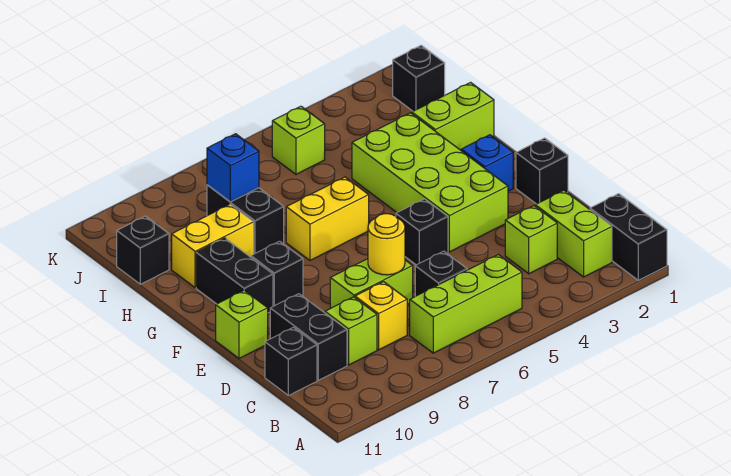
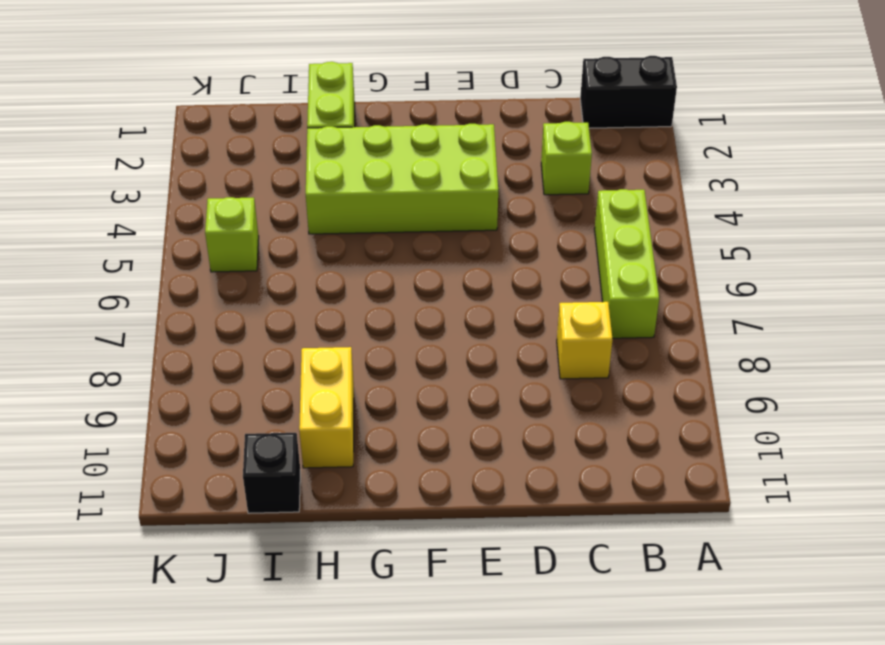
none -> lime 1x2 brick [535,190,612,277]
none -> black 1x1 brick [415,251,467,296]
none -> lime 1x1 brick [325,297,377,365]

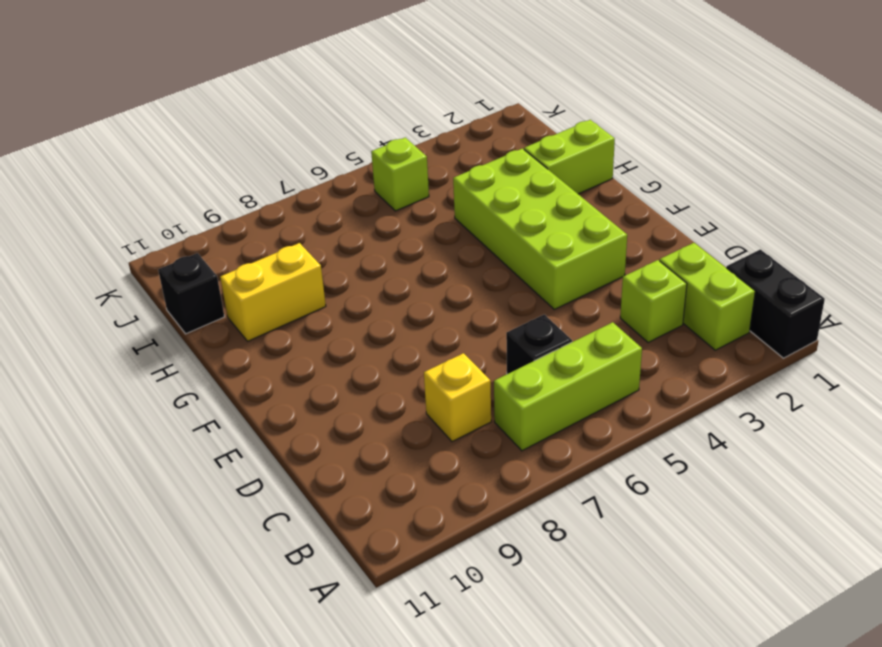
none -> lime 1x1 brick [325,297,377,365]
none -> black 1x2 brick [270,294,347,380]
none -> black 1x1 brick [265,327,317,396]

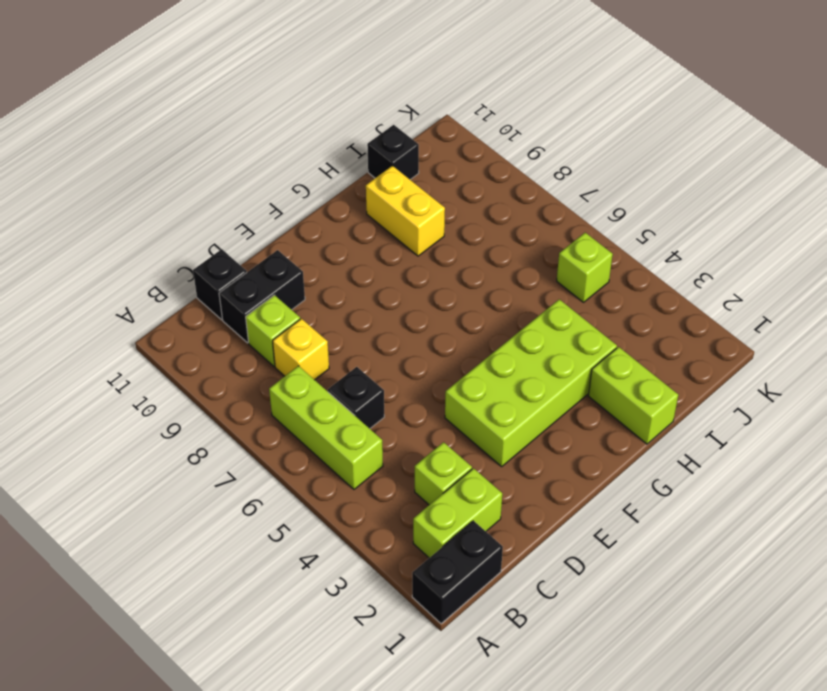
none -> lime 1x2 brick [330,259,413,308]
none -> black 1x1 brick [516,138,568,204]
none -> black 1x1 brick [396,199,448,265]

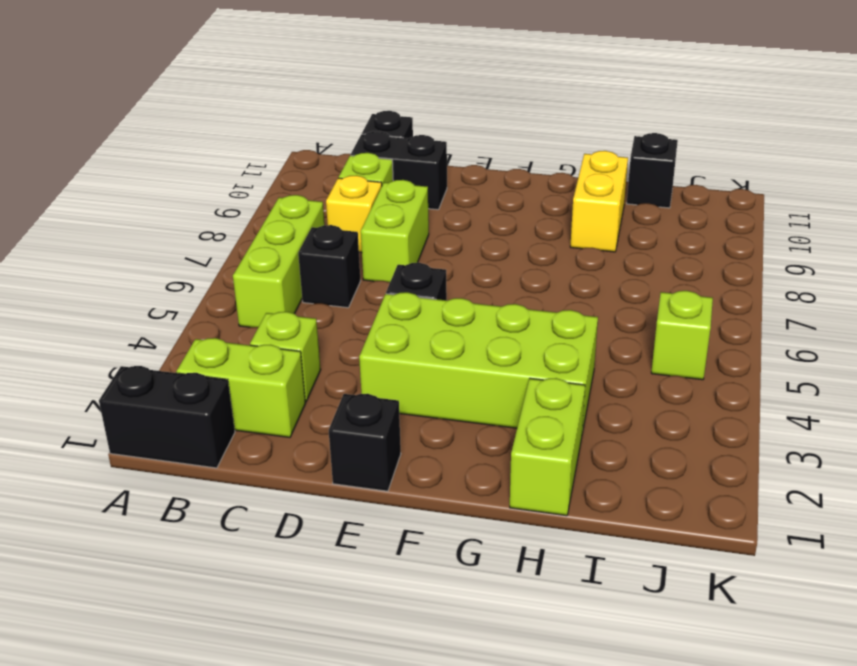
none -> lime 1x1 brick [216,290,268,358]
none -> blue 1x1 brick [461,135,513,191]
none -> black 1x1 brick [251,241,303,306]

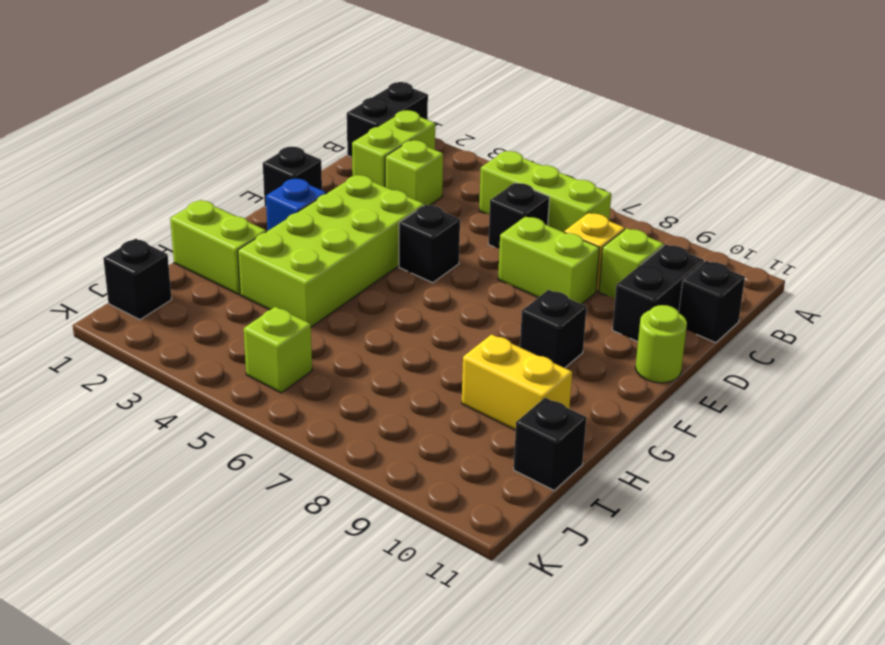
lime 1x1 round brick [635,305,687,383] -> lime 1x1 brick [216,290,268,358]
none -> black 1x2 brick [196,238,273,313]
none -> yellow 1x2 brick [286,177,369,260]
none -> black 1x2 brick [207,185,284,254]

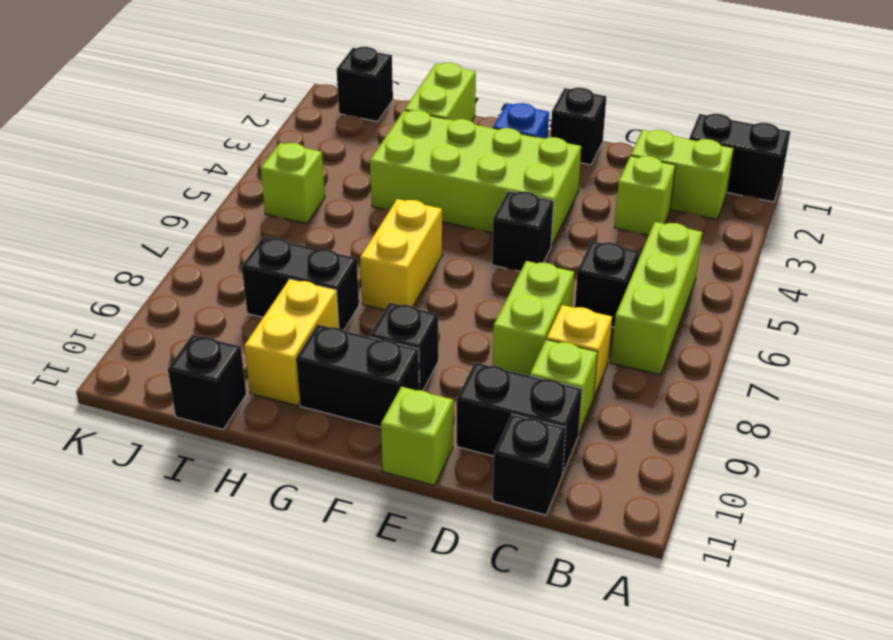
none -> yellow 1x1 round brick [368,214,405,275]
none -> blue 1x1 brick [207,134,259,202]

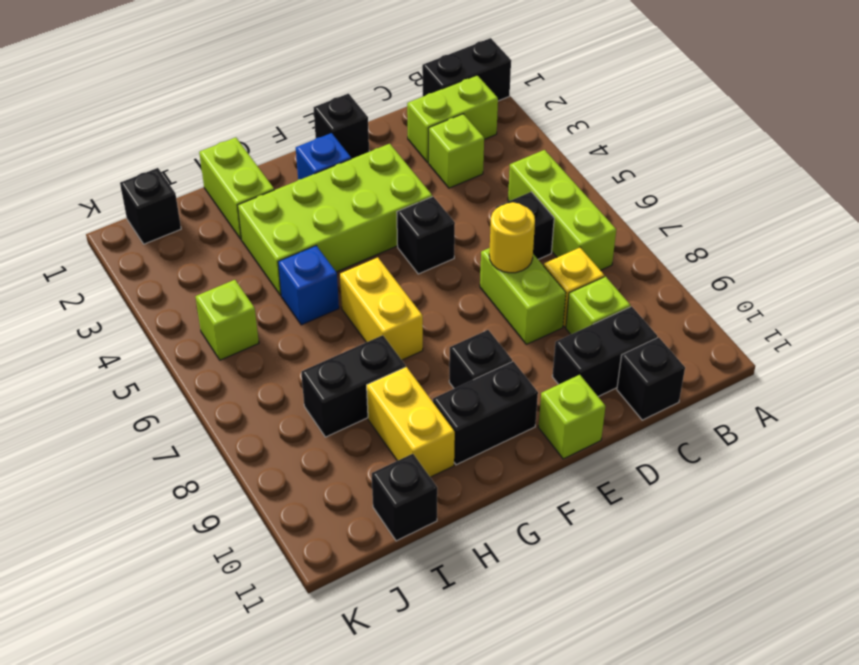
blue 1x1 brick [278,246,339,325] -> blue 1x1 brick moved to [207,134,259,202]

